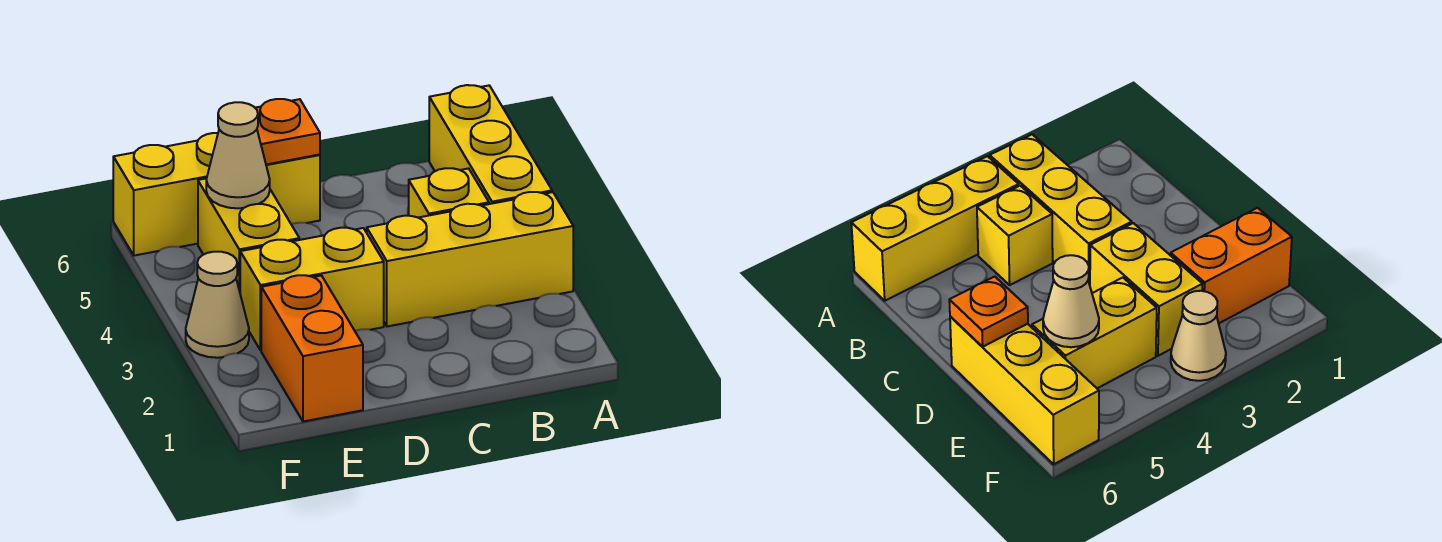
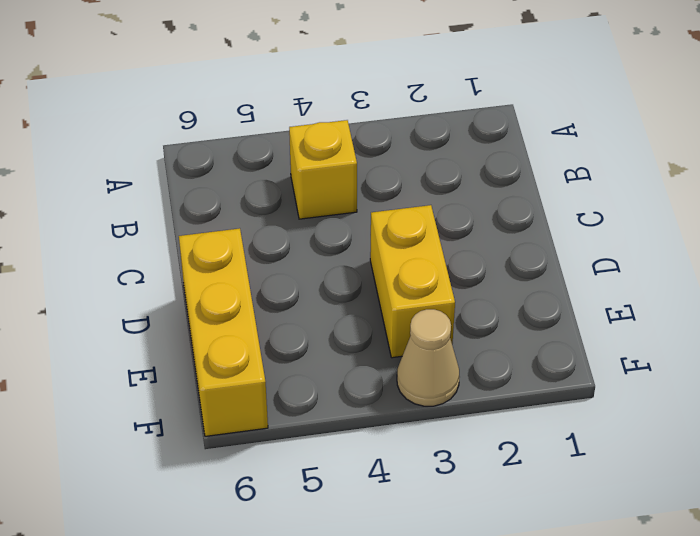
none -> yellow 1x3 brick [367,192,573,326]
none -> yellow 1x3 brick [429,85,552,204]

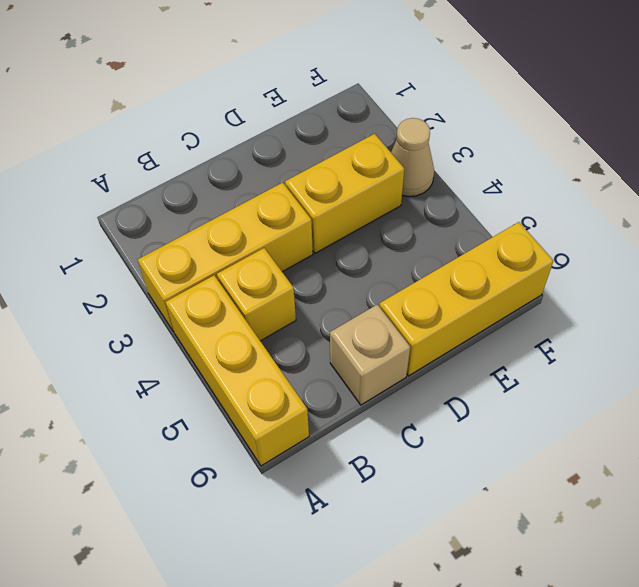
tan 1x1 brick [330,304,410,405] -> none
none -> orange 1x2 brick [261,275,363,422]
none -> yellow 1x2 brick [198,178,299,291]

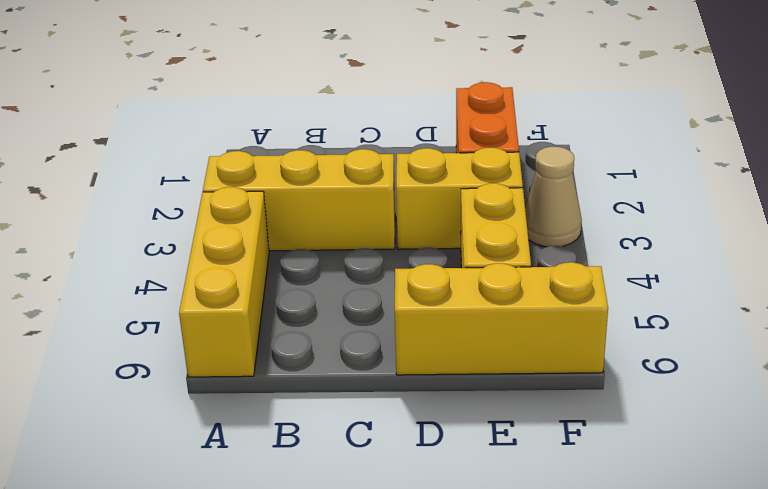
none -> yellow 1x1 brick [409,168,489,218]
none -> orange 1x1 plate [256,99,320,165]

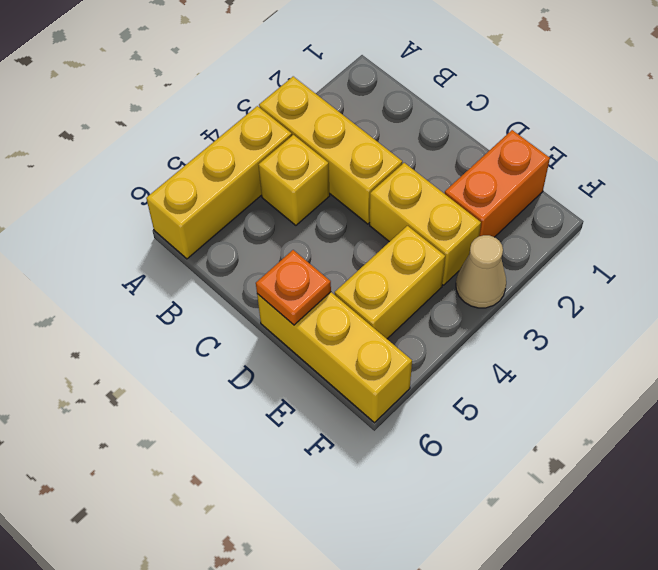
none -> tan 1x1 cone [206,102,270,208]

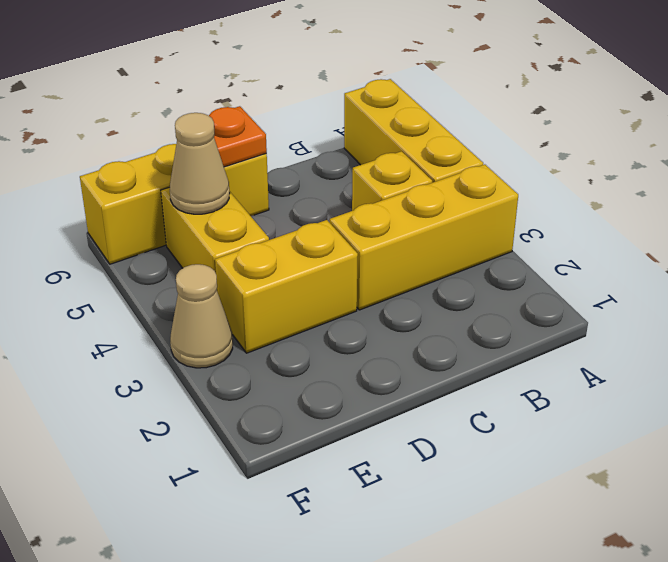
none -> orange 1x2 brick [261,275,363,422]

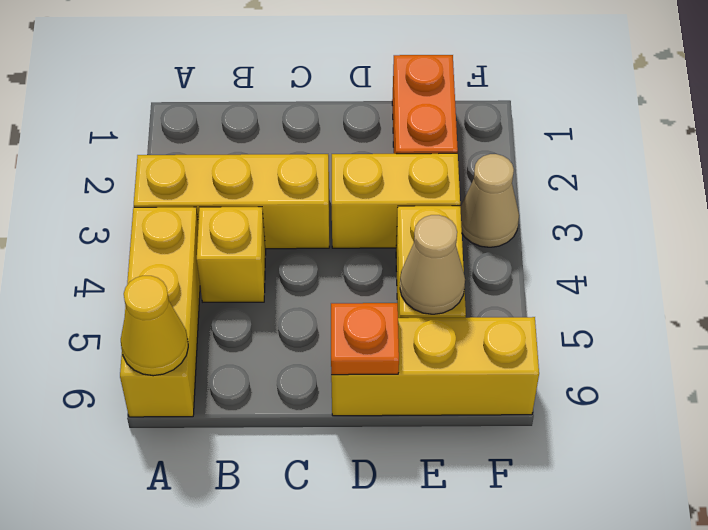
yellow 1x1 cone [121,276,188,376] -> none

